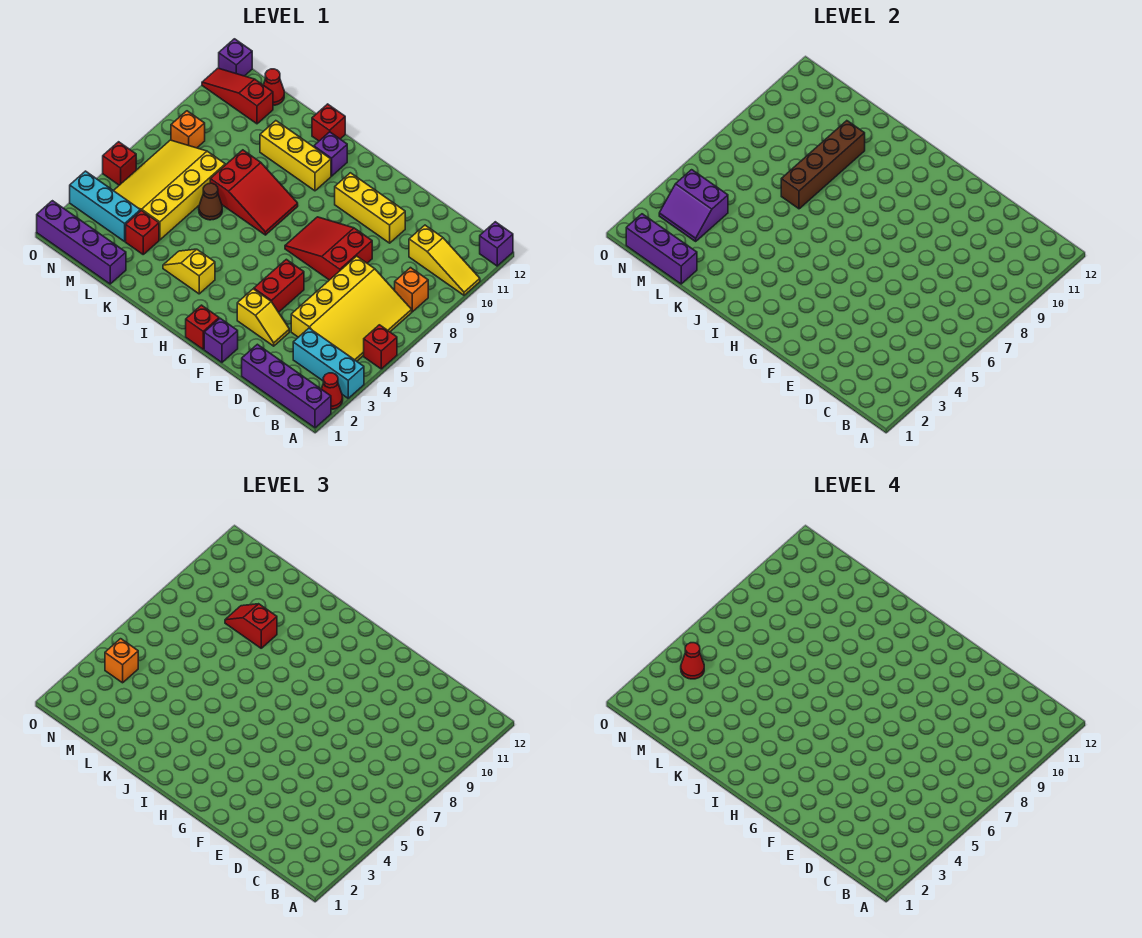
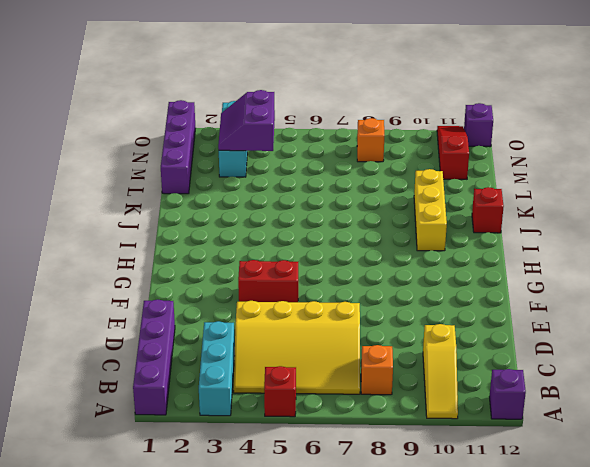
none -> red 1x1 cone [322,373,343,409]
none -> yellow 1x2 slope [237,289,289,346]
none -> red 2x3 slope [285,217,372,280]
none -> yellow 1x3 brick [335,173,405,243]

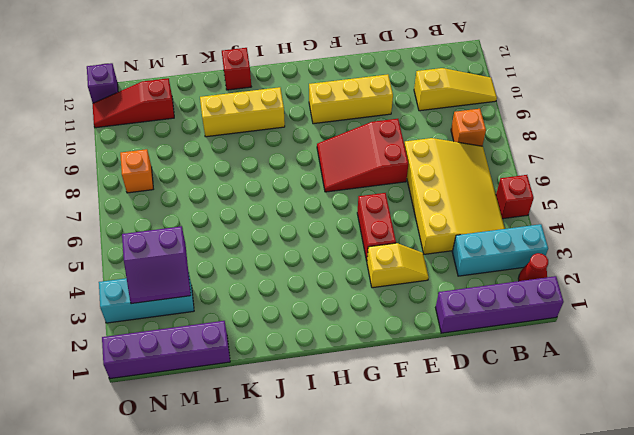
none -> purple 1x1 brick [480,222,513,266]
none -> purple 1x1 brick [204,318,238,362]
none -> red 1x1 brick [186,305,219,349]
none -> yellow 1x2 slope [163,249,215,294]

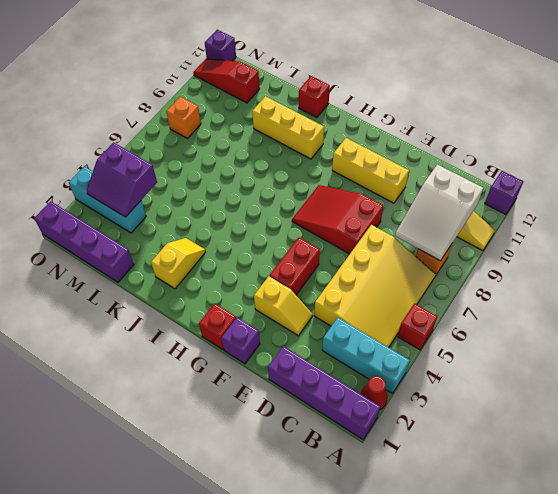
white 2x3 slope [395,164,483,261] -> none
yellow 1x2 slope [151,238,206,289] -> yellow 1x2 slope turned to [163,249,215,294]
none -> red 2x3 slope [210,150,298,235]
none -> purple 1x1 brick [314,132,347,176]
none -> brown 1x1 cone [199,183,222,220]
none -> red 1x1 brick [126,210,159,254]

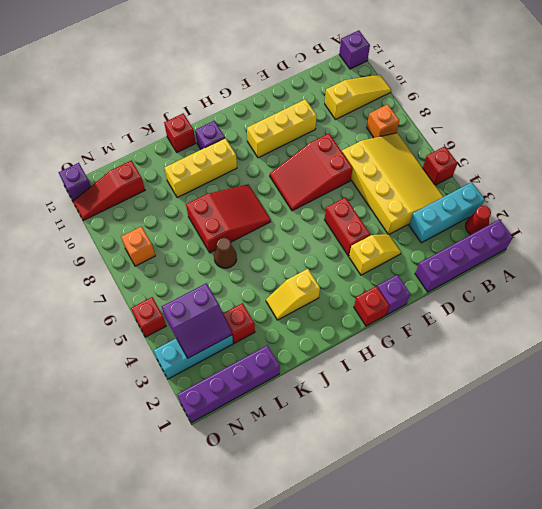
none -> yellow 3x4 slope [114,140,225,240]
none -> red 1x1 cone [264,69,284,105]
none -> brown 1x4 brick [781,121,865,209]
none -> purple 1x3 brick [626,214,697,284]

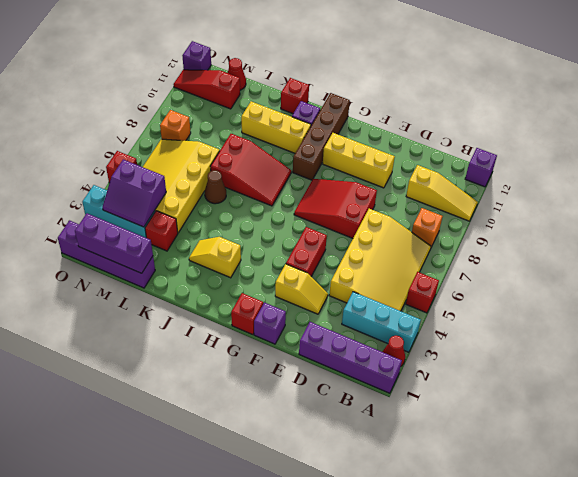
brown 1x4 brick [293,93,350,180] -> brown 1x4 brick moved to [781,121,865,209]
none -> red 1x2 slope [225,604,277,648]
none -> orange 1x1 brick [105,639,138,683]
none -> red 1x1 cone [681,643,704,679]

